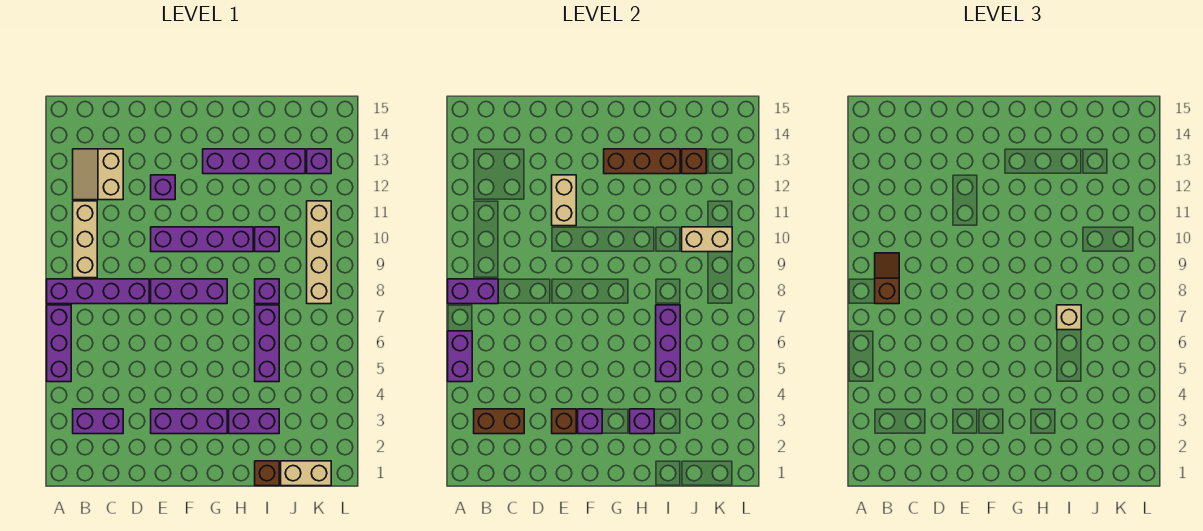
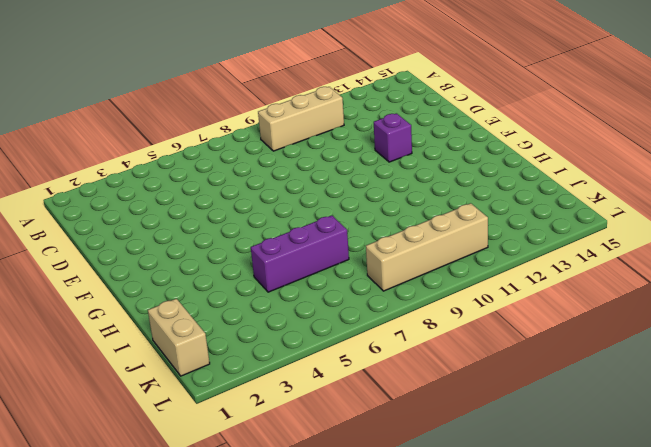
none -> purple 1x3 brick [47,305,71,382]
none -> purple 1x4 brick [47,279,149,304]
none -> purple 1x2 brick [73,409,123,434]
none -> tan 2x2 slope [73,149,123,200]

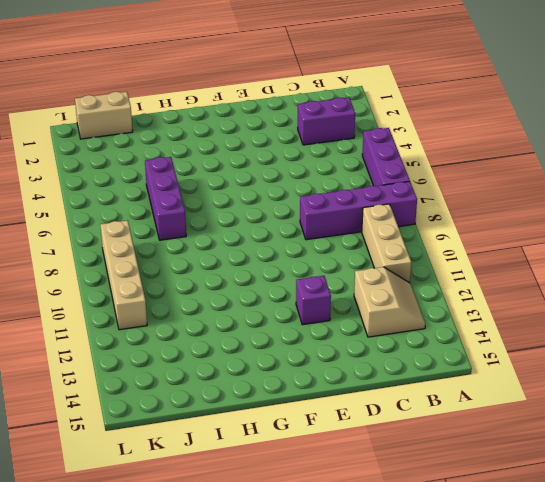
none -> purple 1x3 brick [151,409,227,434]
none -> purple 1x3 brick [151,279,227,304]
none -> purple 1x4 brick [151,227,253,252]
none -> purple 1x4 brick [203,149,305,174]

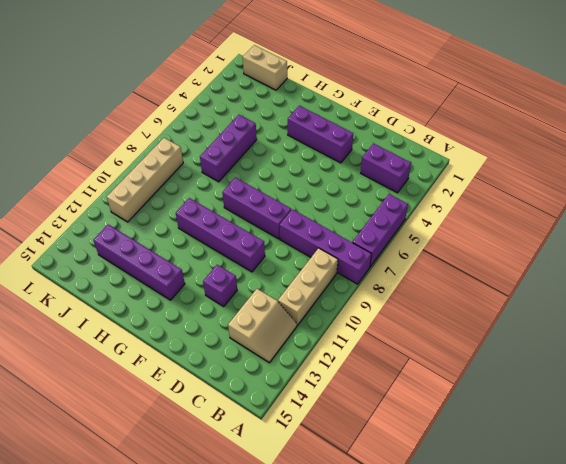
none -> purple 1x2 brick [229,409,279,434]
none -> brown 1x1 brick [255,461,279,486]
none -> purple 1x1 brick [255,279,279,304]
none -> purple 1x1 brick [255,227,279,252]

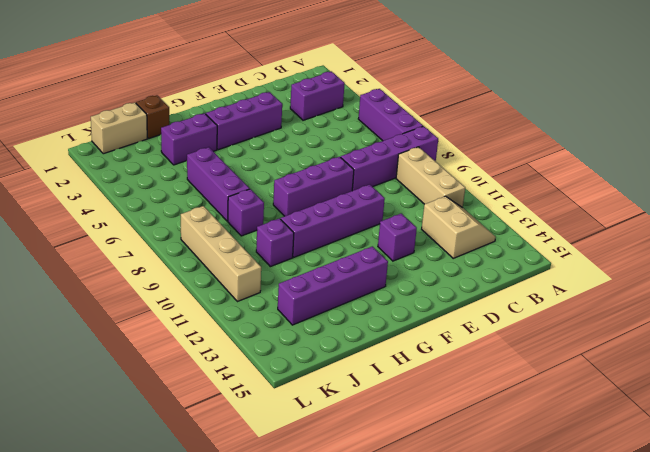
none -> purple 1x1 brick [307,149,331,174]
none -> purple 1x2 brick [448,331,472,382]
none -> purple 1x2 brick [448,279,498,304]
none -> brown 1x2 brick [474,409,524,434]

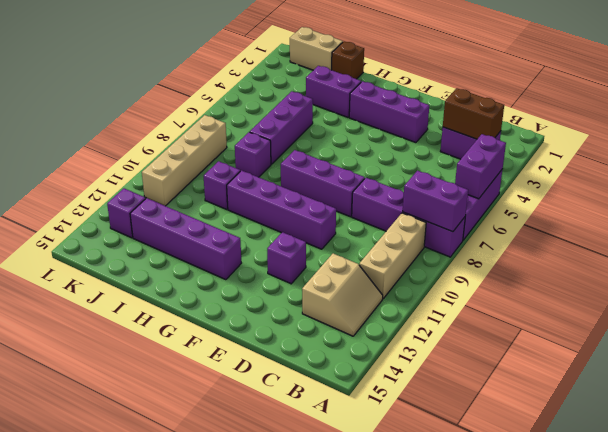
none -> brown 1x1 brick [552,409,576,434]
none -> tan 1x2 brick [552,175,576,226]
none -> purple 1x1 brick [578,409,602,434]
none -> brown 1x3 brick [604,149,680,174]

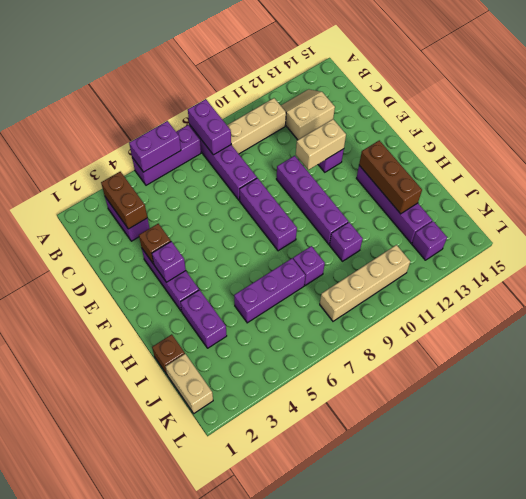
none -> purple 1x1 brick [630,409,654,434]
none -> purple 1x3 brick [656,305,680,382]
none -> tan 1x2 brick [682,227,732,252]
none -> brown 1x1 brick [682,149,706,174]

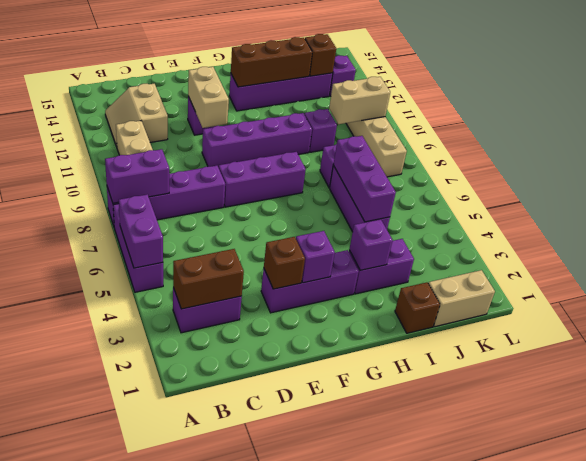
none -> brown 1x2 slope [875,253,899,304]
none -> tan 1x1 brick [1057,305,1081,330]

